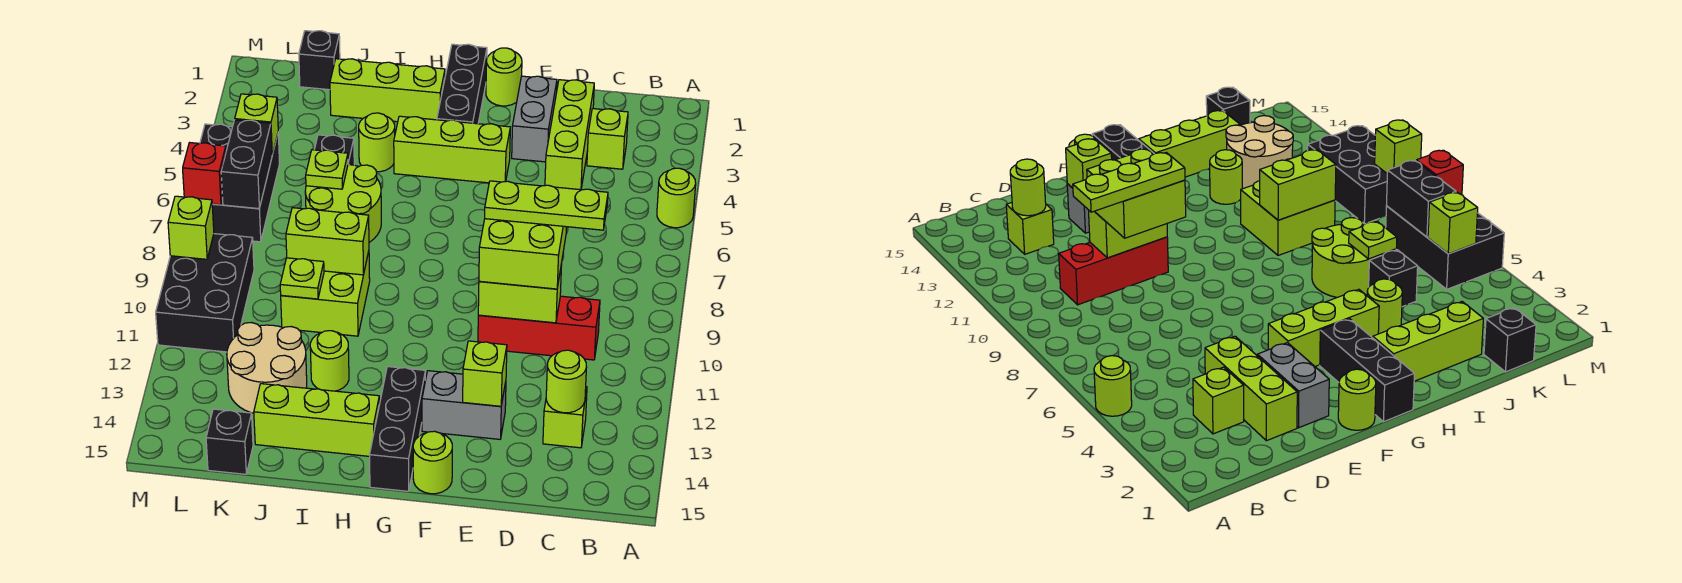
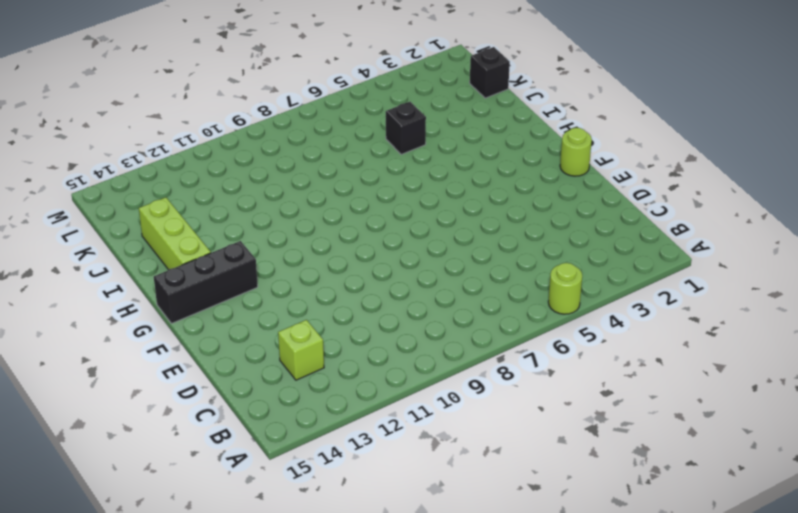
none -> lime 1x1 brick [587,109,628,169]
none -> red 1x3 brick [478,296,600,360]
none -> lime 1x3 brick [545,80,594,190]
none -> grey 1x2 brick [512,76,557,162]

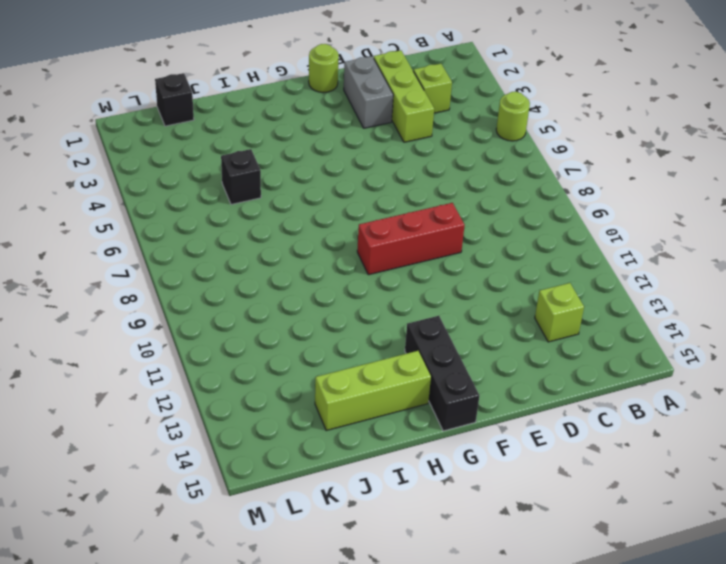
red 1x3 brick [357,203,465,275] -> red 1x3 brick moved to [478,296,600,360]
none -> grey 1x2 brick [422,371,506,439]
none -> lime 1x3 brick [394,116,510,183]
none -> lime 1x1 round brick [413,431,452,494]
none -> black 1x3 brick [437,44,487,124]

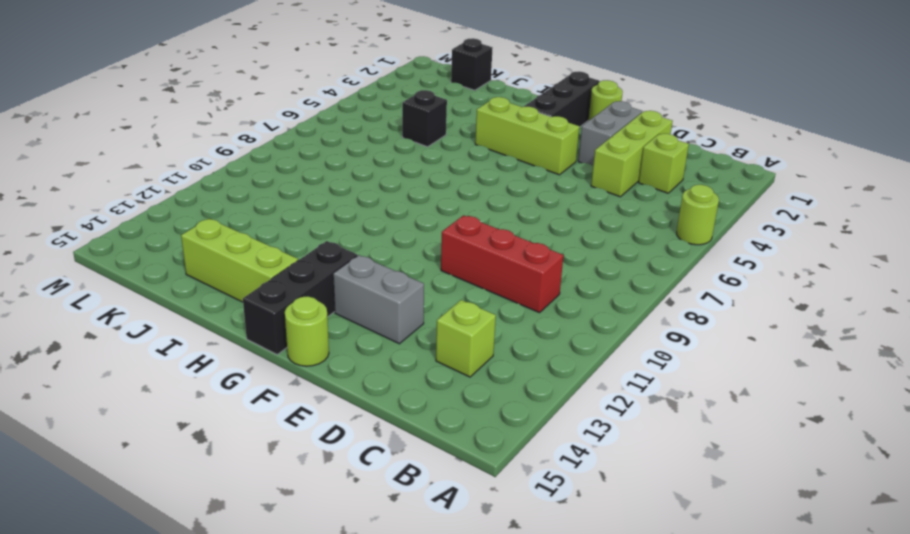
none -> lime 1x3 brick [330,59,445,122]
none -> lime 1x1 round brick [359,113,395,172]
none -> lime 2x2 round brick [305,164,381,242]
none -> lime 2x2 brick [281,251,370,336]

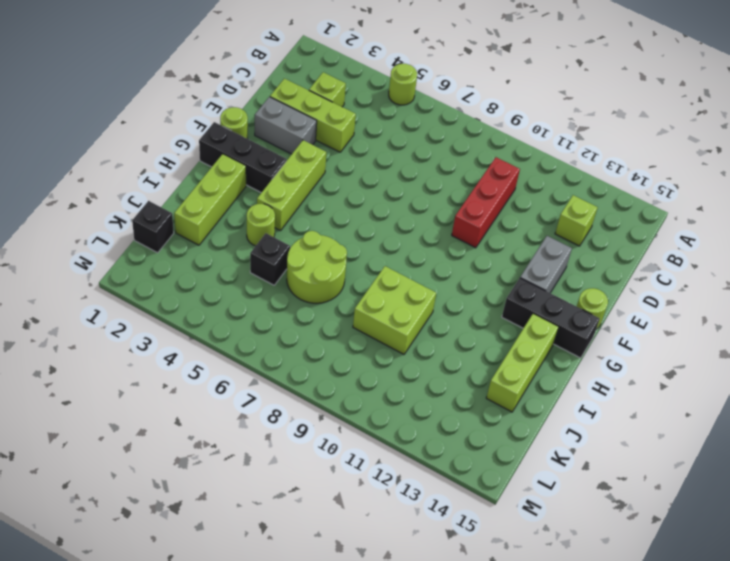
none -> lime 1x1 round brick [310,331,349,391]
none -> tan 2x2 round brick [227,323,307,413]
none -> black 1x1 brick [206,409,253,474]
none -> black 2x3 brick [200,124,280,242]

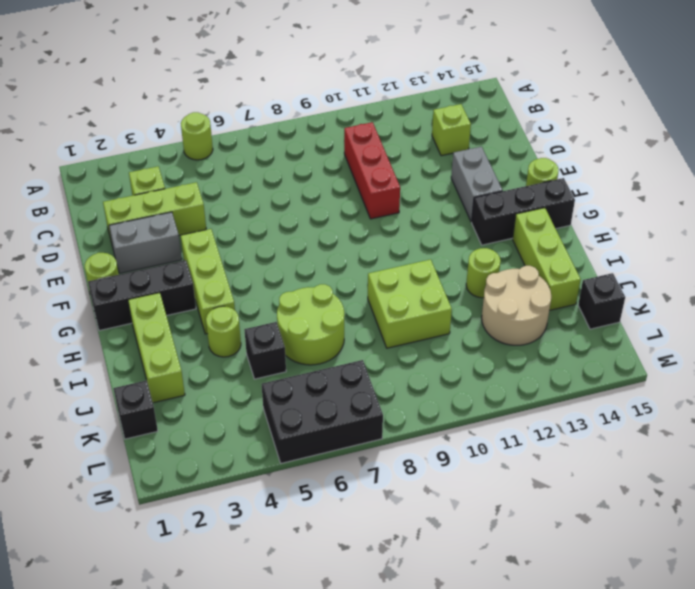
none -> black 2x3 brick [156,234,254,352]
none -> lime 1x1 round brick [546,350,586,413]
none -> lime 1x2 brick [478,264,562,323]
none -> lime 1x1 brick [463,341,507,406]

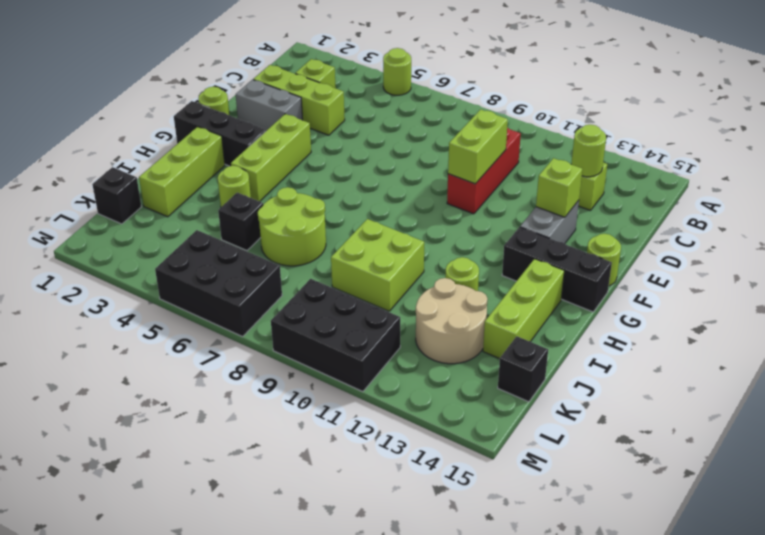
none -> lime 1x2 brick [286,208,369,275]
none -> lime 1x1 plate [306,150,348,189]
none -> lime 1x1 plate [280,258,324,299]
none -> lime 1x1 brick [235,94,278,154]

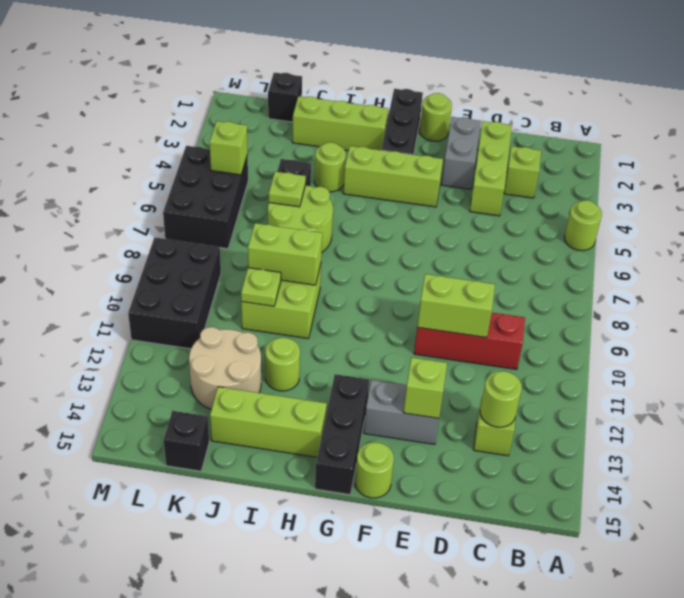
none -> black 1x2 brick [221,120,272,209]
none -> red 1x1 brick [183,143,226,205]
none -> lime 1x1 brick [168,196,214,259]
none -> lime 2x2 brick [479,219,566,289]

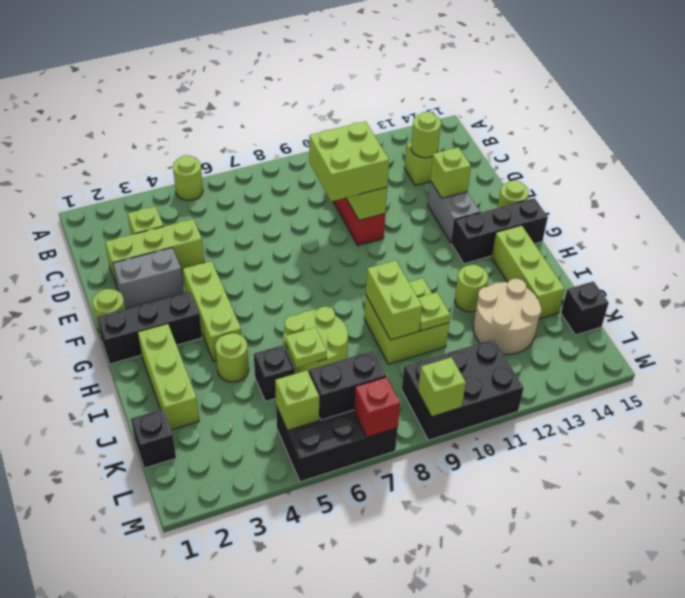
none -> lime 1x3 plate [485,181,608,230]

